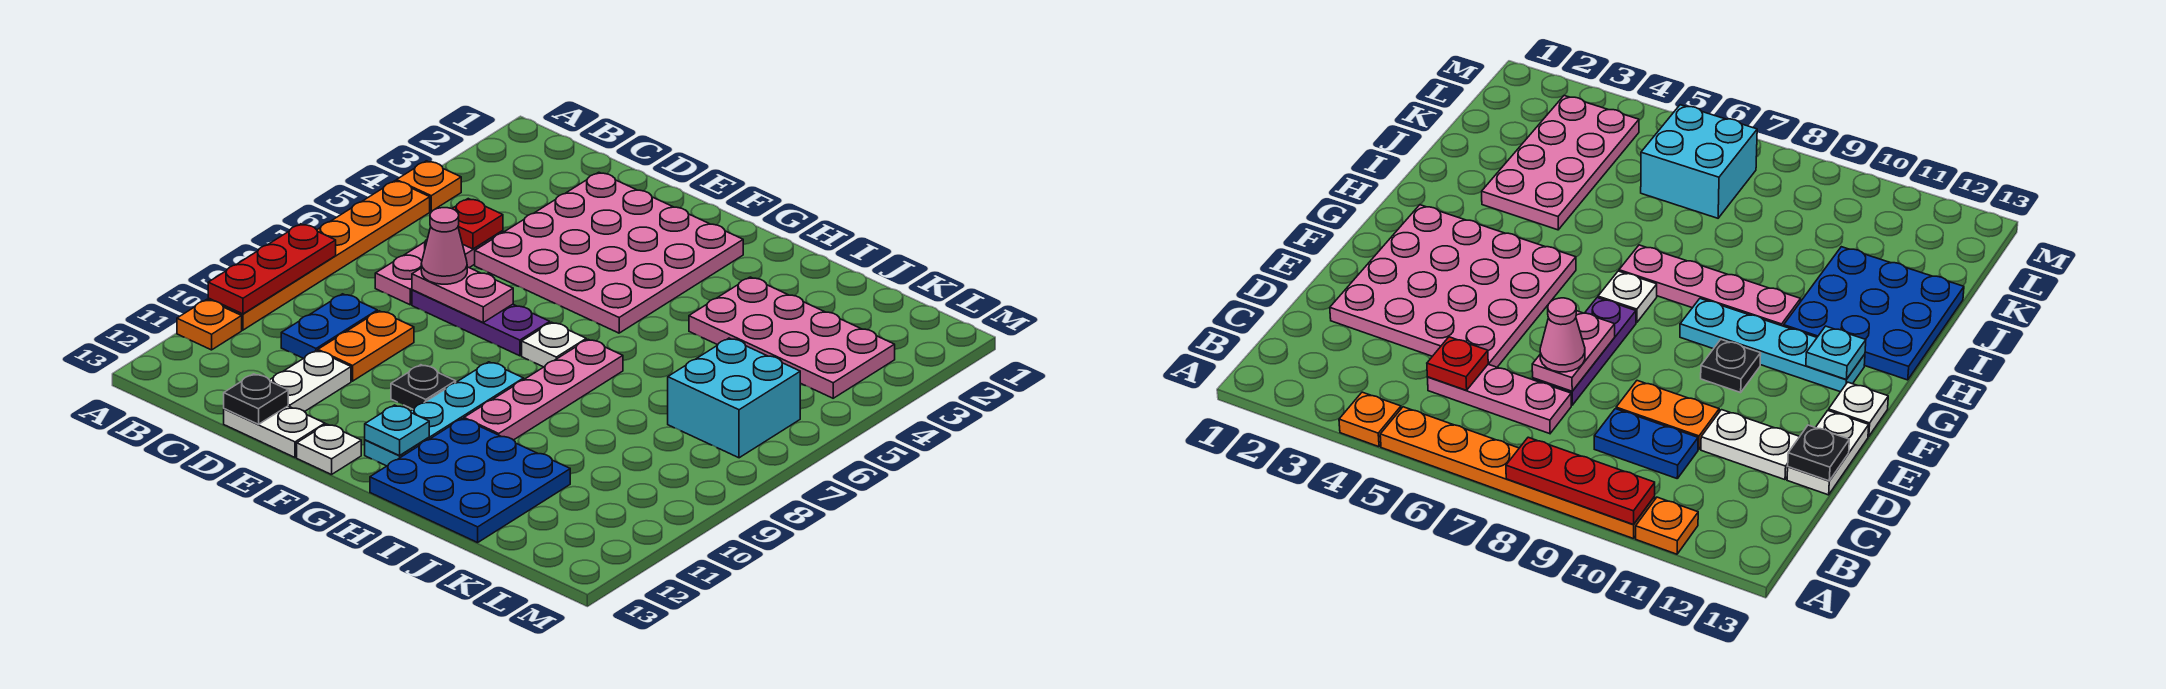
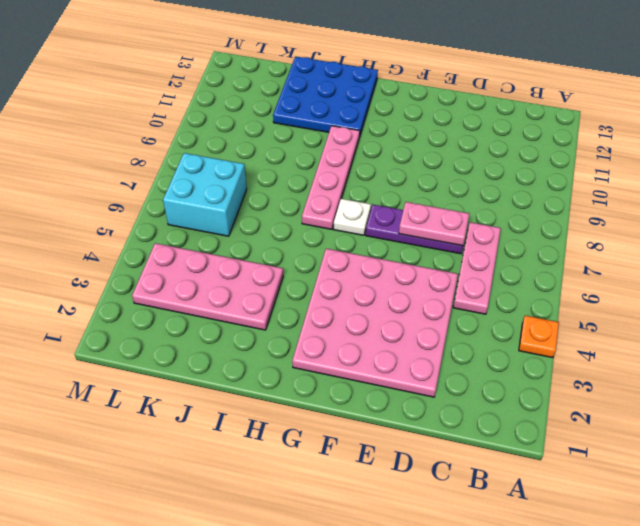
none -> orange 1x6 plate [208,181,430,330]
none -> orange 1x1 plate [177,300,242,350]
none -> blue 1x2 plate [281,294,377,358]

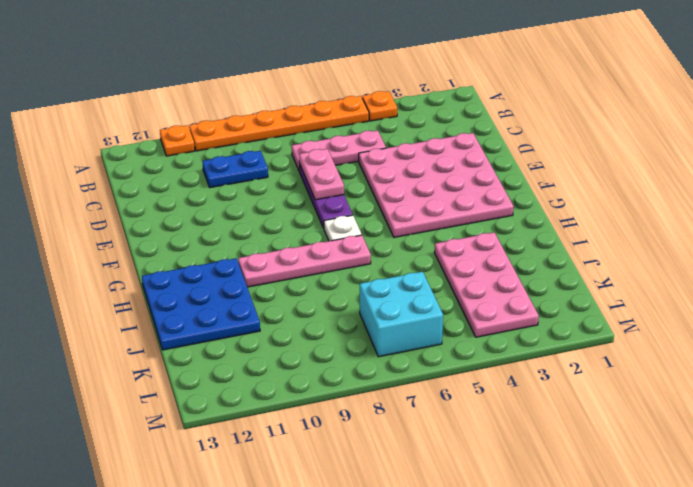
none -> orange 1x2 plate [318,311,414,381]
none -> white 1x2 plate [270,350,351,412]
none -> white 1x2 plate [224,406,325,457]

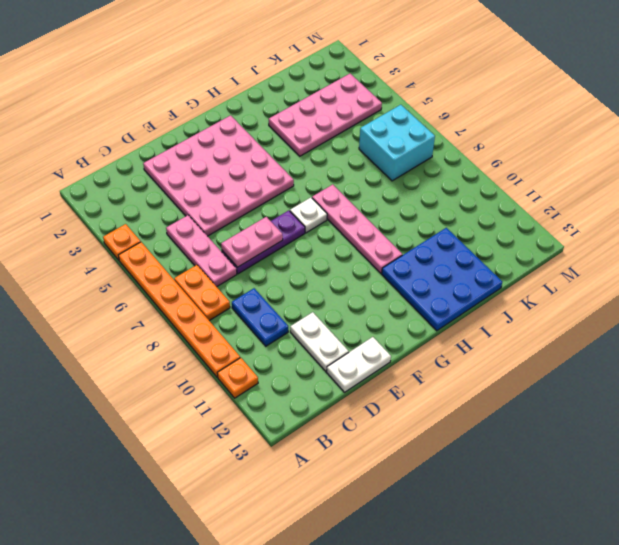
orange 1x2 plate [174,265,230,321] -> orange 1x2 plate moved to [318,311,414,381]
none -> black 1x1 plate [391,365,456,409]
none -> white 1x1 plate [297,424,361,475]
none -> cyan 1x4 plate [365,362,524,466]

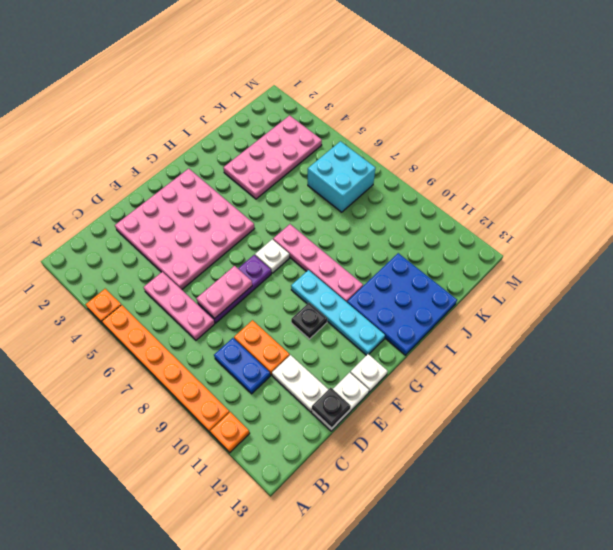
none -> red 1x3 plate [208,224,336,314]
none -> red 1x1 plate [452,199,503,249]
none -> cyan 1x1 plate [365,405,429,456]

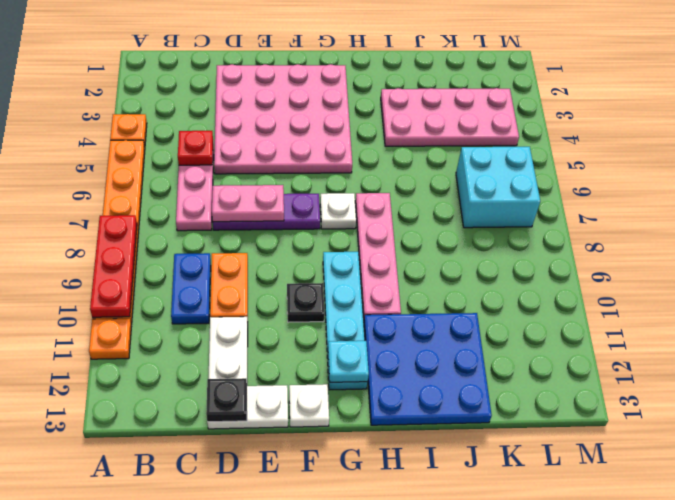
none -> pink 1x1 cone [421,208,467,284]

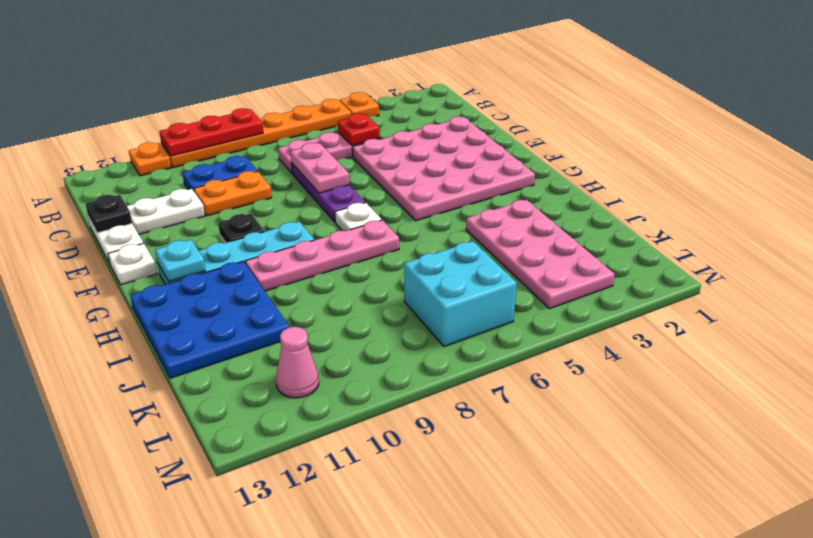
pink 1x1 cone [276,327,319,398] -> pink 1x1 cone moved to [421,208,467,284]

